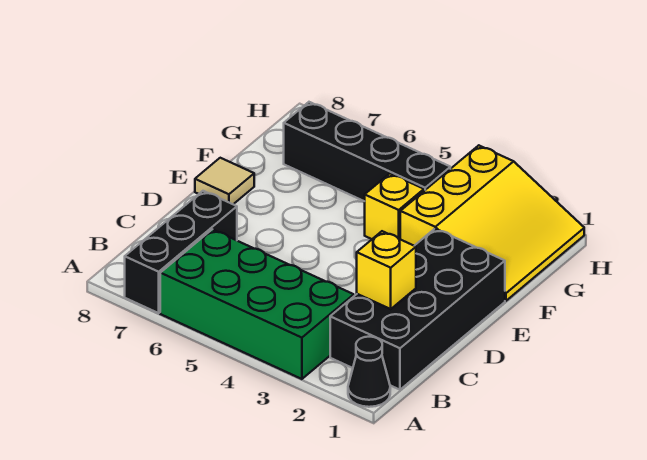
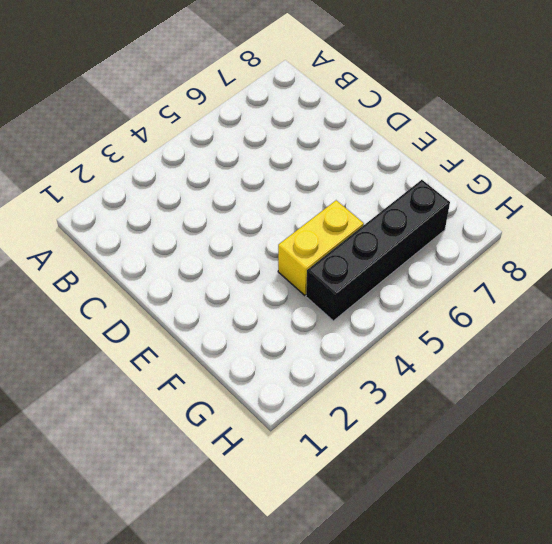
yellow 1x2 brick [278,200,364,295] -> yellow 1x1 brick [365,174,424,239]
none -> black 1x1 cone [348,337,390,407]
none -> green 2x4 brick [160,229,354,379]

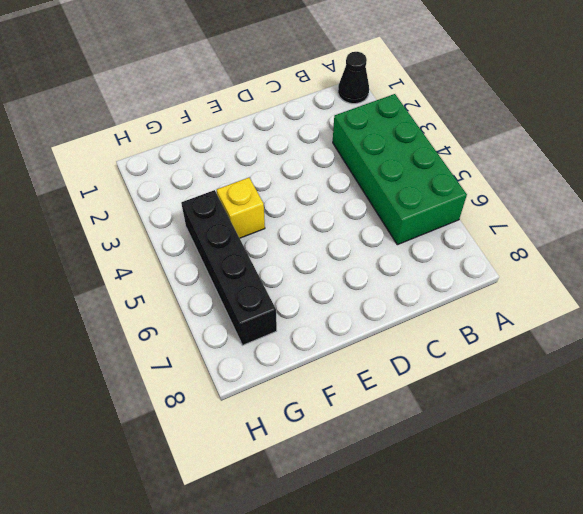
none -> black 1x3 brick [125,191,237,313]
none -> black 2x4 brick [330,229,505,390]

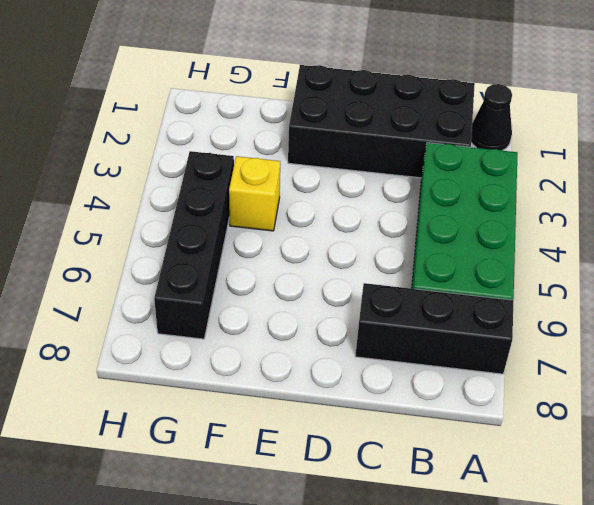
none -> tan 1x1 tile [195,158,254,204]
none -> yellow 3x3 slope [400,145,584,301]

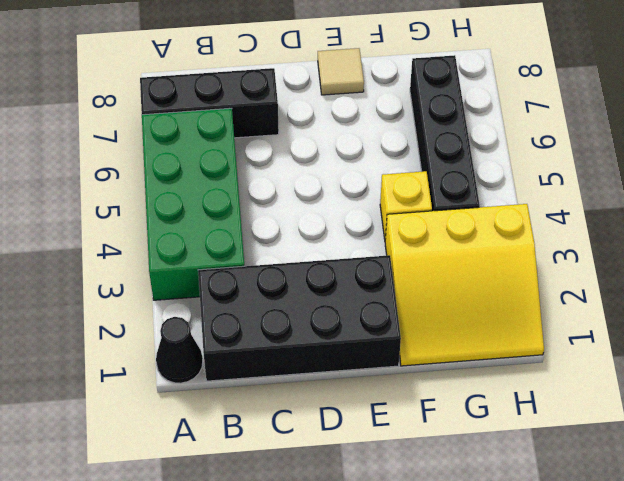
none -> yellow 1x1 brick [357,231,416,309]

